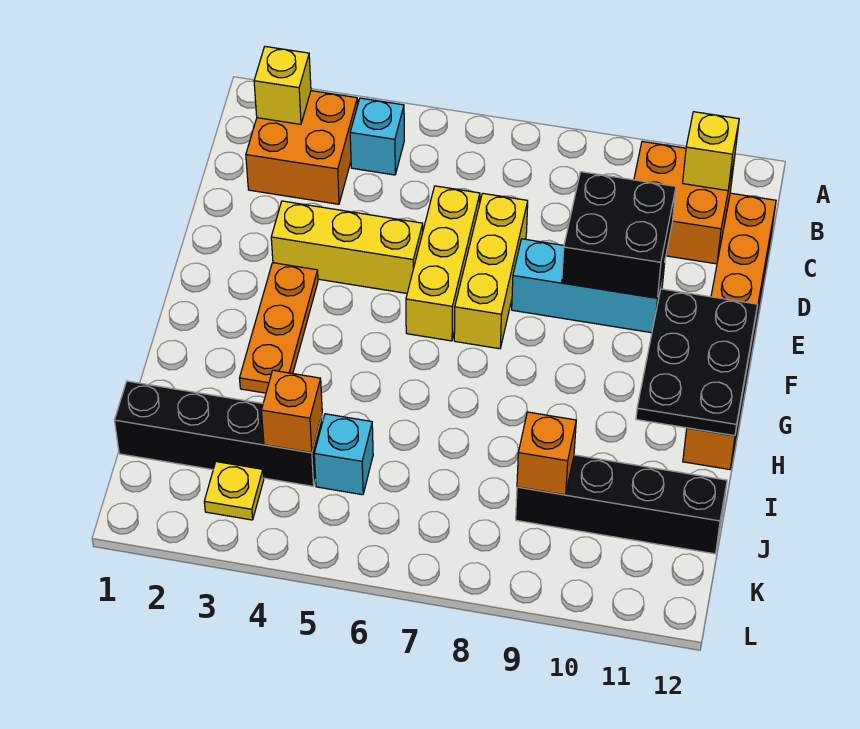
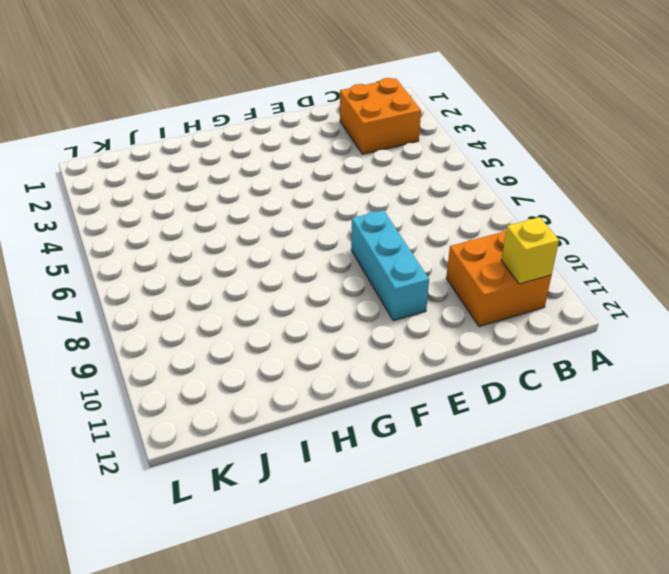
none -> cyan 1x1 brick [350,98,404,175]
none -> orange 1x6 brick [683,193,776,470]
none -> yellow 1x3 brick [406,186,480,341]

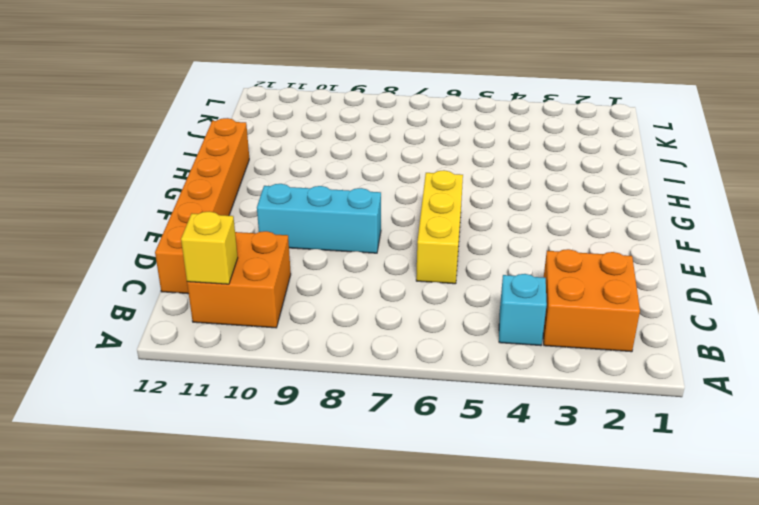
none -> yellow 1x3 brick [454,193,528,349]
none -> yellow 1x3 brick [271,201,423,293]
none -> orange 1x3 plate [239,263,318,393]

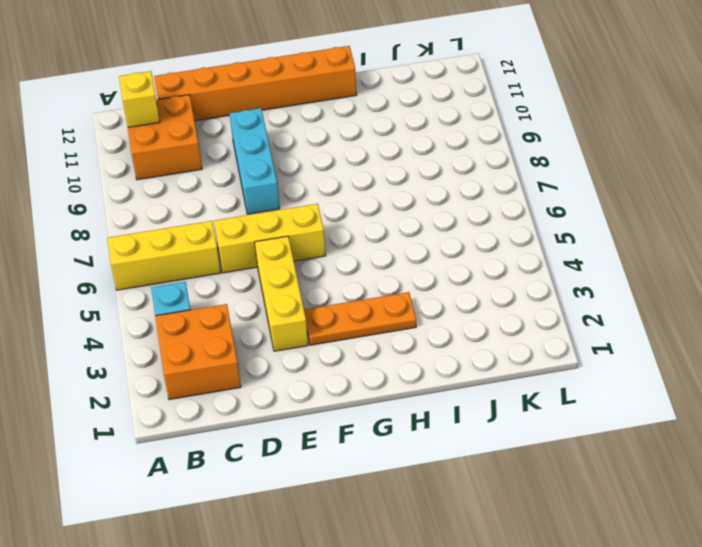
yellow 1x3 brick [107,221,221,290] -> yellow 1x3 brick moved to [454,193,528,349]
none -> black 1x4 brick [115,381,323,486]
none -> cyan 1x1 brick [314,414,373,495]
none -> black 1x4 brick [516,455,727,554]

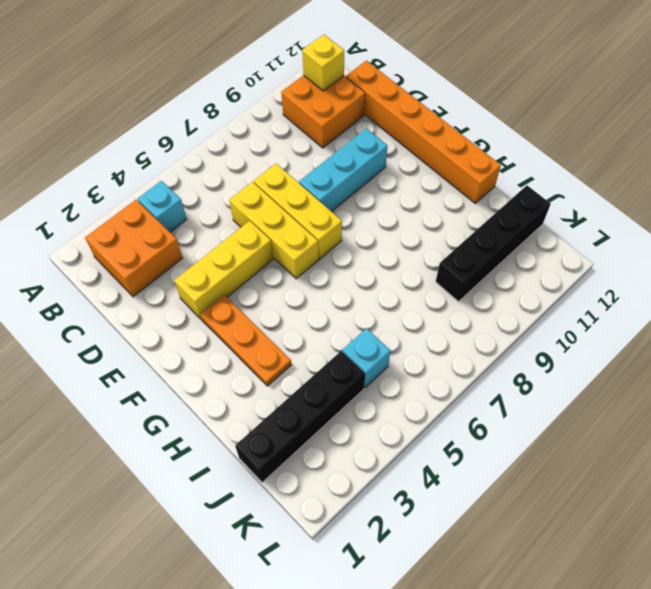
none -> yellow 1x1 plate [204,462,264,520]
none -> yellow 1x1 brick [254,47,311,124]
none -> black 2x2 brick [562,172,676,298]

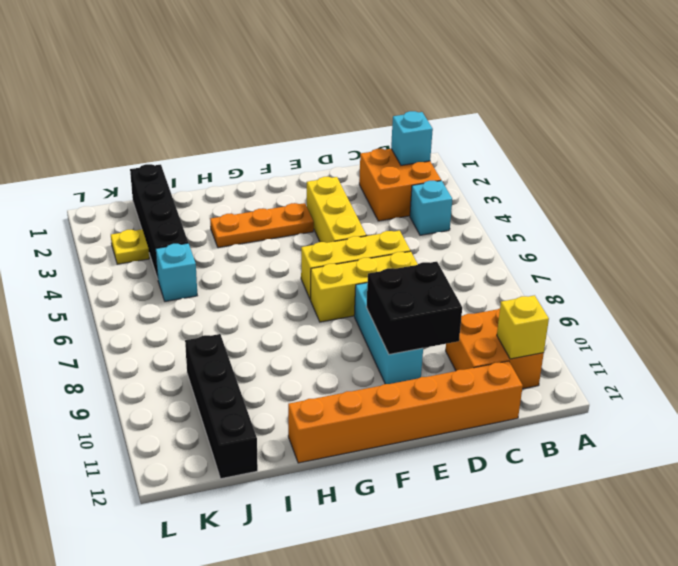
cyan 1x1 brick [391,111,433,165] -> yellow 1x1 brick [254,47,311,124]
none -> black 2x3 plate [636,289,758,436]
none -> orange 1x1 brick [261,370,322,453]
none -> orange 1x1 brick [517,412,576,495]

